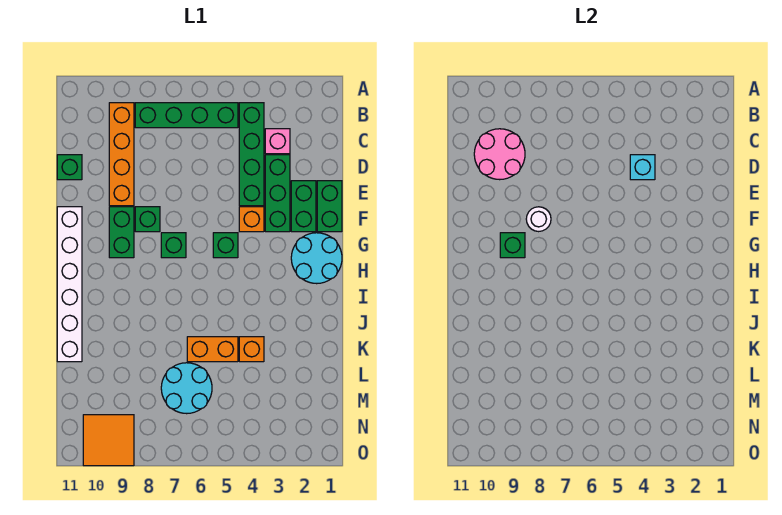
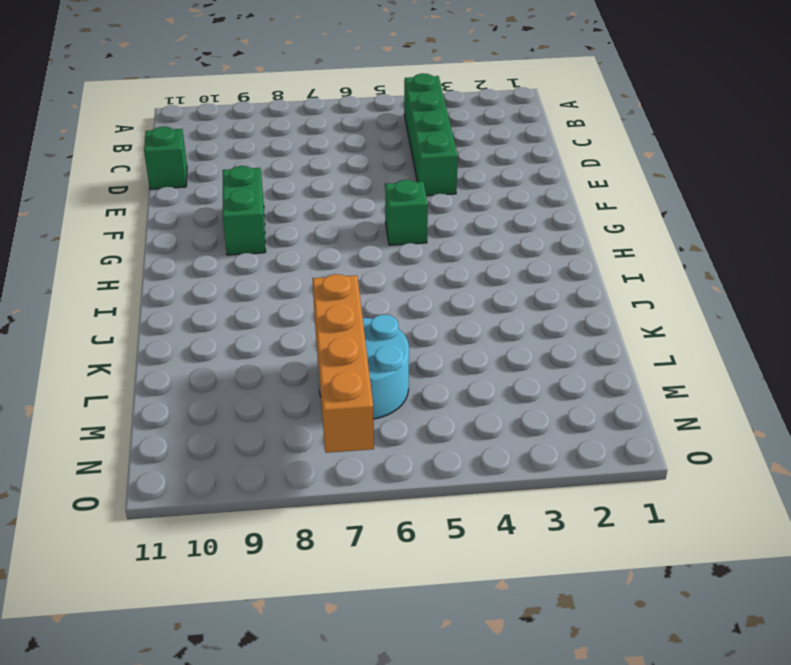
orange 1x4 brick [312,274,374,453] -> orange 1x4 brick moved to [109,103,134,206]
none -> green 1x4 brick [135,103,238,128]
none -> pink 1x1 brick [265,129,290,154]
none -> green 1x3 brick [265,155,290,232]

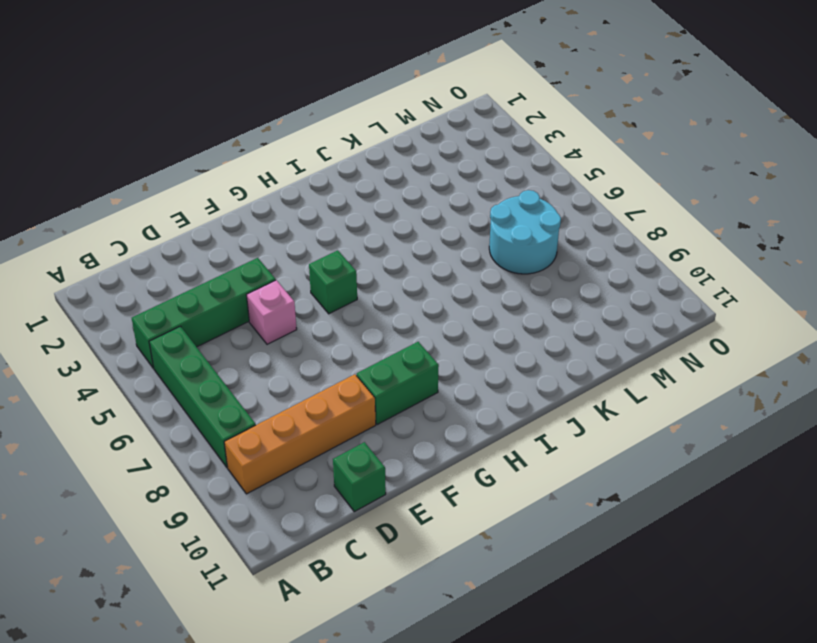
pink 1x1 brick [247,280,297,344] -> pink 1x1 brick moved to [265,129,290,154]
none -> green 1x3 brick [265,155,290,232]
none -> green 1x2 brick [317,181,342,232]
none -> green 1x2 brick [291,181,316,232]

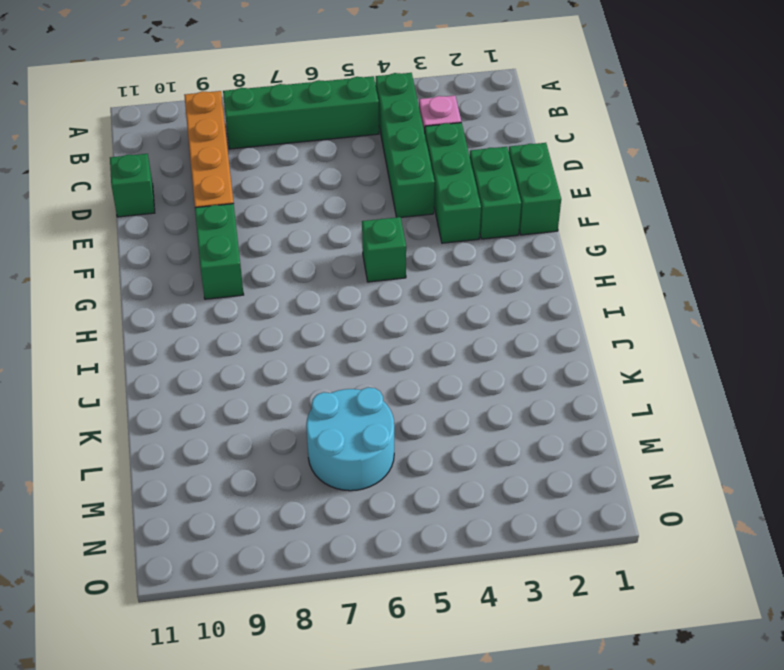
none -> orange 1x1 brick [239,207,264,232]
none -> green 1x1 brick [135,207,160,232]
none -> white 1x6 brick [57,207,82,362]

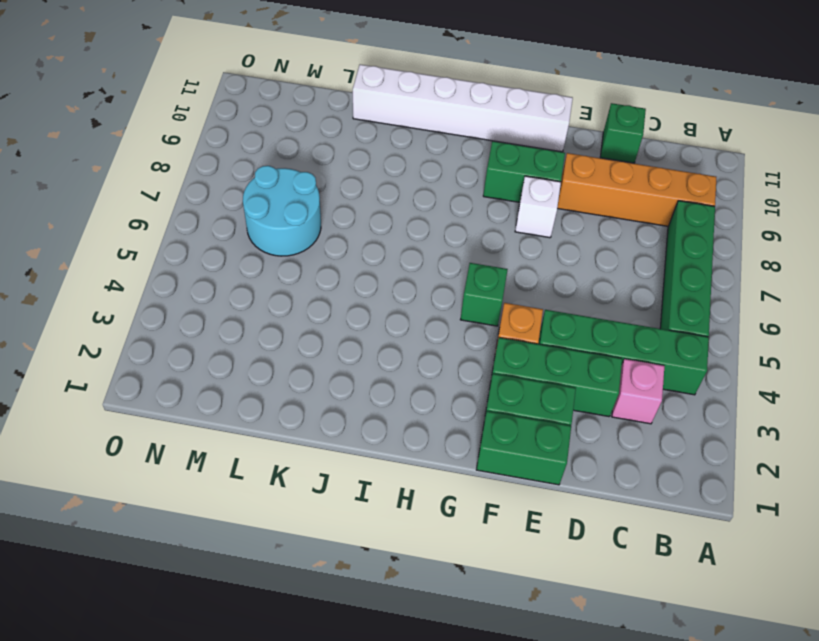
white 1x1 brick [515,176,561,238] -> green 1x1 brick [135,207,160,232]
none -> cyan 2x2 round brick [291,233,342,284]
none -> green 1x1 brick [161,233,186,258]
none -> orange 1x1 brick [239,337,264,362]

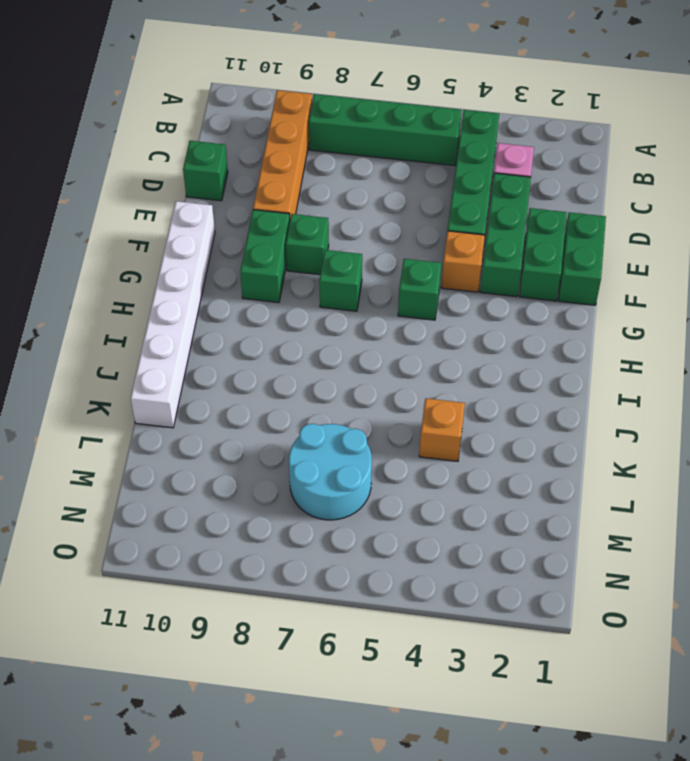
none -> cyan 2x2 round brick [291,233,342,284]
none -> orange 1x2 brick [187,337,238,362]
none -> orange 2x2 tile [83,415,134,466]

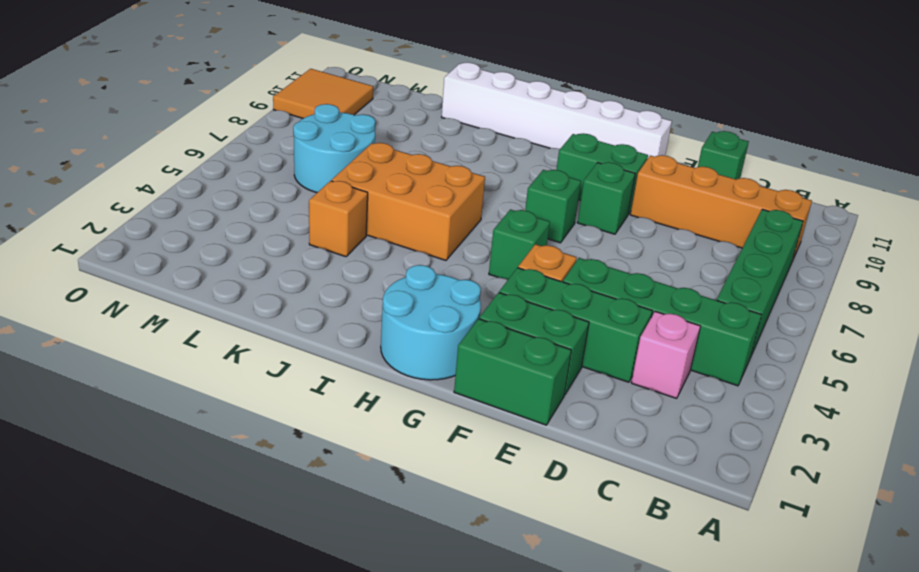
orange 2x3 brick [332,143,485,260] -> orange 1x2 brick [187,337,238,362]
none -> pink 2x2 round brick [474,129,525,180]
none -> cyan 1x1 brick [630,155,655,180]
none -> white 1x1 round brick [526,207,551,232]

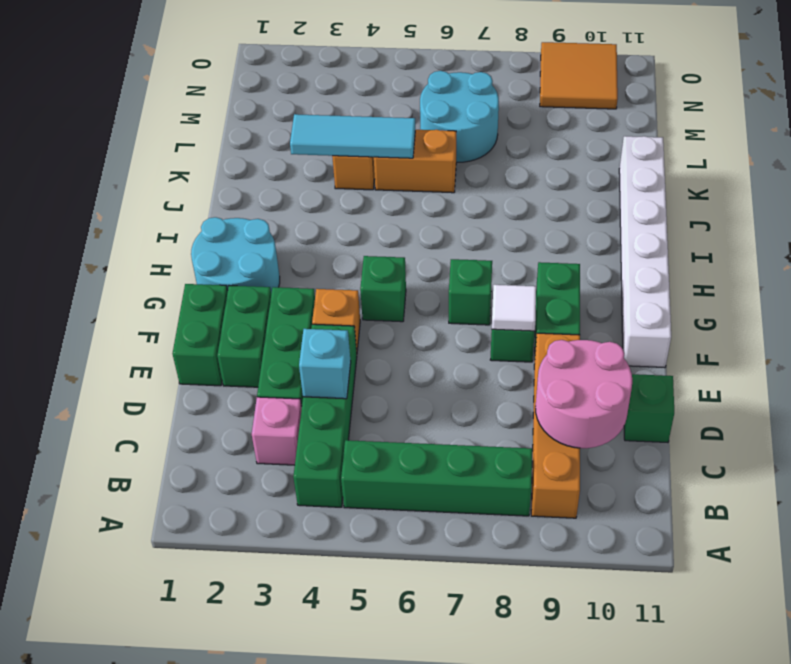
white 1x1 tile [492,285,536,331] -> white 1x1 round brick [526,207,551,232]
cyan 1x3 tile [290,114,415,158] -> none
none -> green 1x1 brick [500,233,525,258]

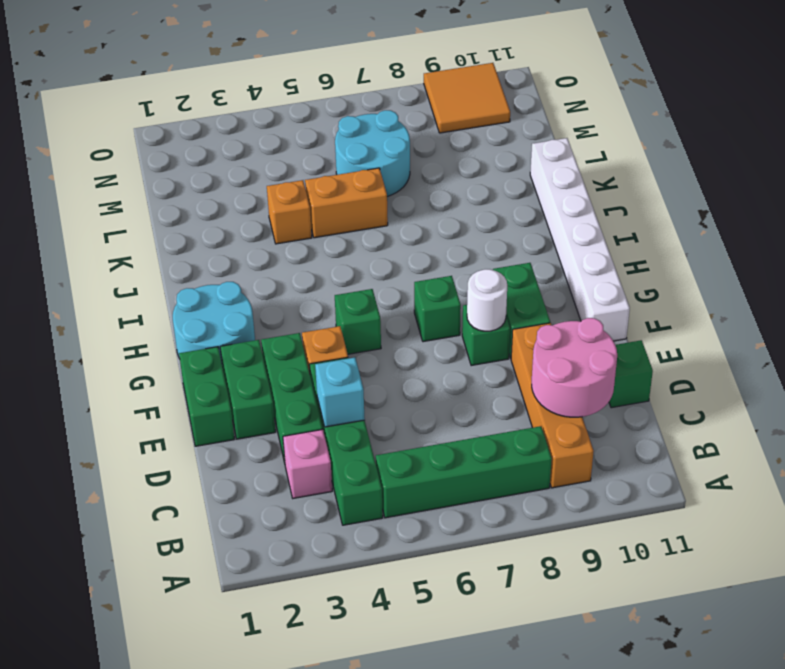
none -> green 1x1 brick [500,233,525,258]

